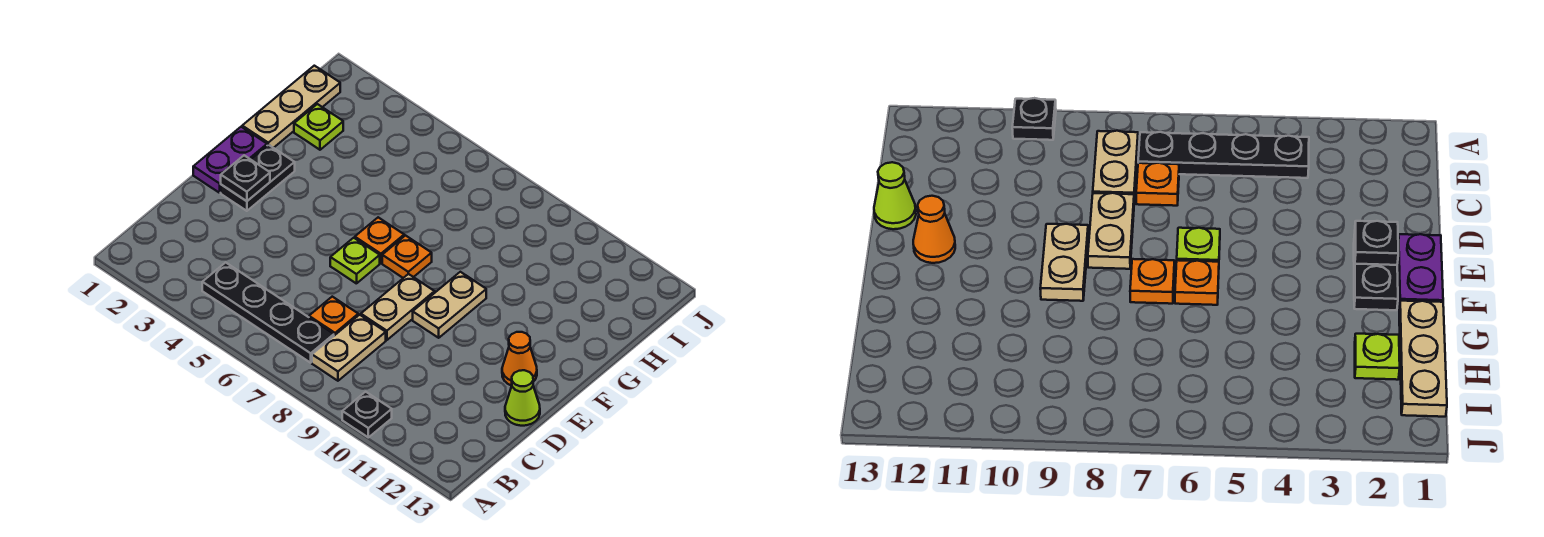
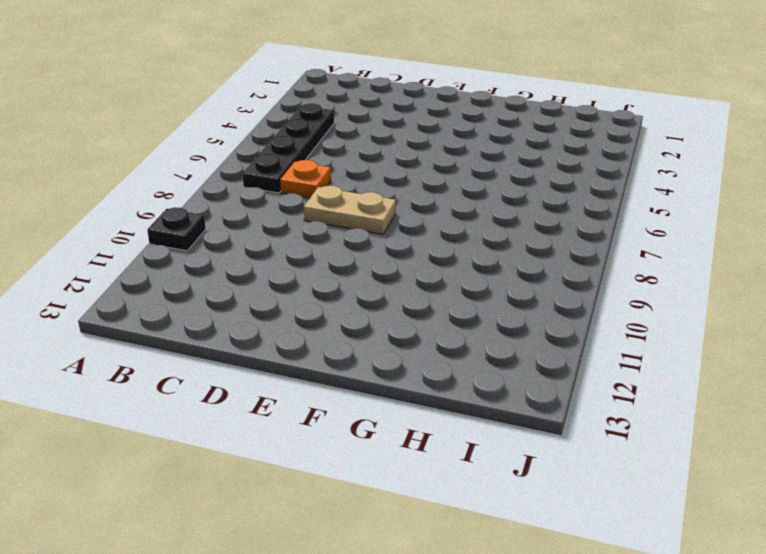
none -> tan 1x2 plate [312,315,386,381]
none -> lime 1x1 cone [505,370,540,426]
none -> purple 1x2 plate [193,127,267,193]

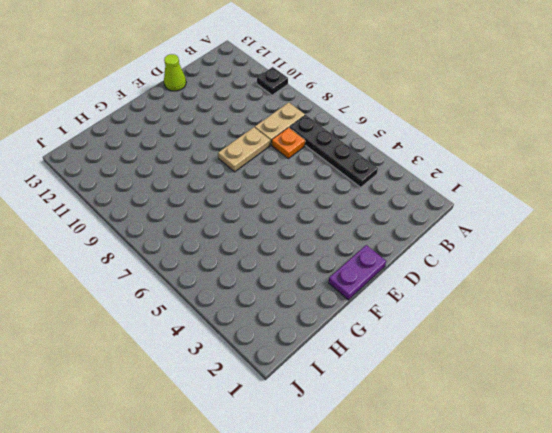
none -> black 1x2 plate [221,145,295,211]
none -> lime 1x1 plate [330,238,380,284]
none -> tan 1x2 plate [413,272,486,338]

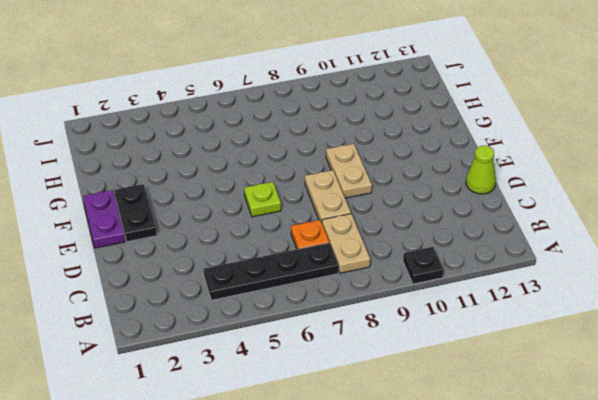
none -> orange 1x1 cone [502,332,537,386]
none -> orange 1x1 plate [355,217,404,263]
none -> orange 1x1 plate [382,236,432,278]

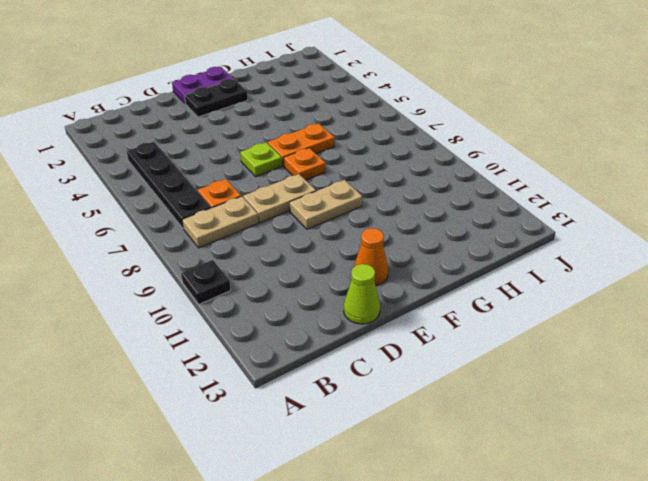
orange 1x2 plate [268,123,335,166] -> orange 1x1 plate [355,217,404,263]
none -> tan 1x3 plate [242,66,340,148]
none -> lime 1x1 plate [294,104,343,150]
none -> black 1x1 plate [221,155,270,201]

